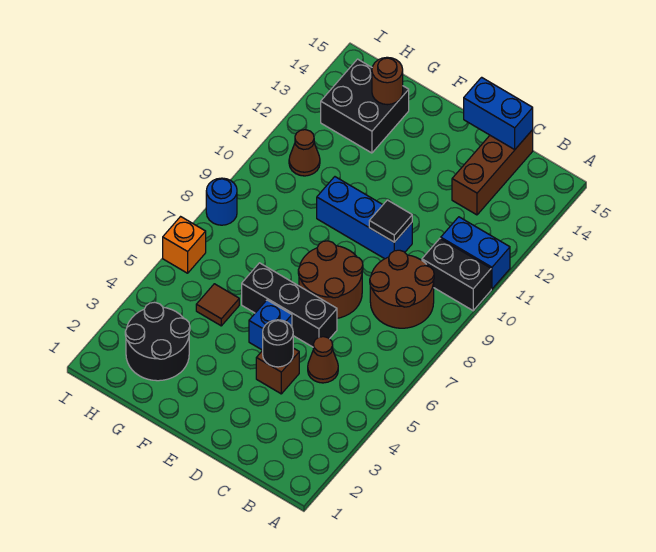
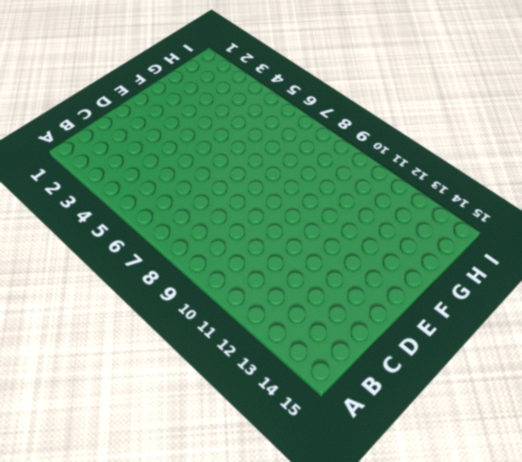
none -> black 1x2 brick [422,238,491,311]
none -> blue 1x2 brick [441,217,510,289]
none -> brown 2x2 round brick [370,250,434,328]

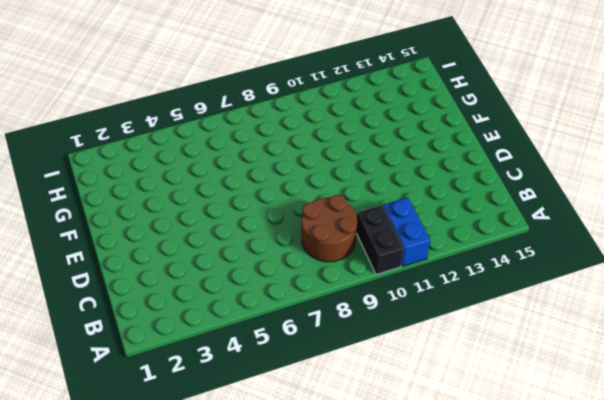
none -> brown 1x1 cone [308,337,338,383]
none -> brown 1x3 brick [452,130,533,215]
none -> brown 1x1 brick [256,348,299,394]

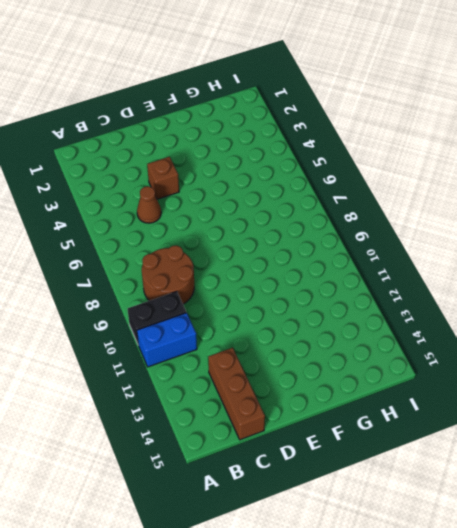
none -> black 1x3 brick [242,263,337,347]
none -> brown 2x2 round brick [298,241,363,318]
none -> blue 1x3 brick [317,177,412,259]

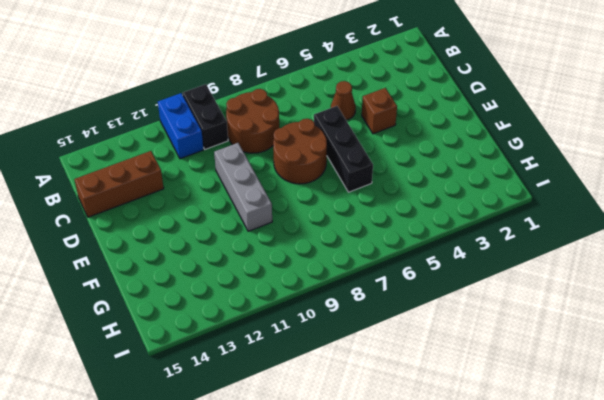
grey 1x3 brick [214,143,272,231] -> blue 1x3 brick [317,177,412,259]
none -> blue 1x1 brick [249,300,292,350]
none -> black 2x2 round brick [125,302,190,381]
none -> brown 1x1 tile [196,284,239,326]

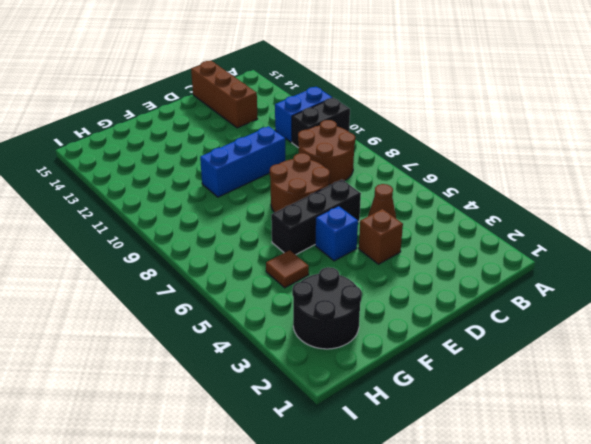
none -> black 2x2 brick [321,59,409,153]
none -> brown 1x1 cone [289,130,320,176]
none -> orange 1x1 brick [163,217,206,273]

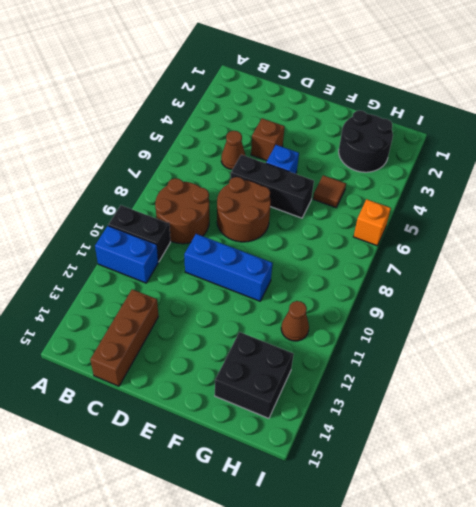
none -> blue 1x1 round brick [206,178,237,225]
none -> blue 1x2 brick [464,77,533,149]
none -> black 1x1 round brick [262,320,293,367]

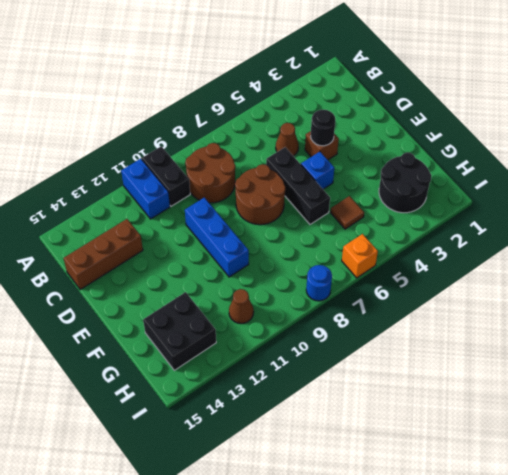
none -> blue 1x2 brick [464,77,533,149]
none -> black 1x1 tile [369,200,412,242]
none -> brown 1x1 round brick [372,57,403,105]

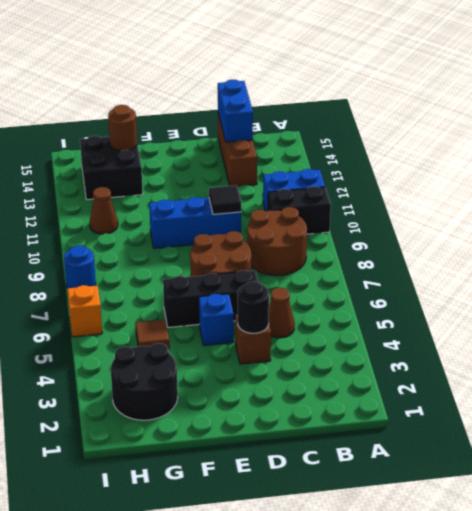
blue 1x2 brick [218,80,253,142] -> blue 1x2 brick turned to [464,77,533,149]

